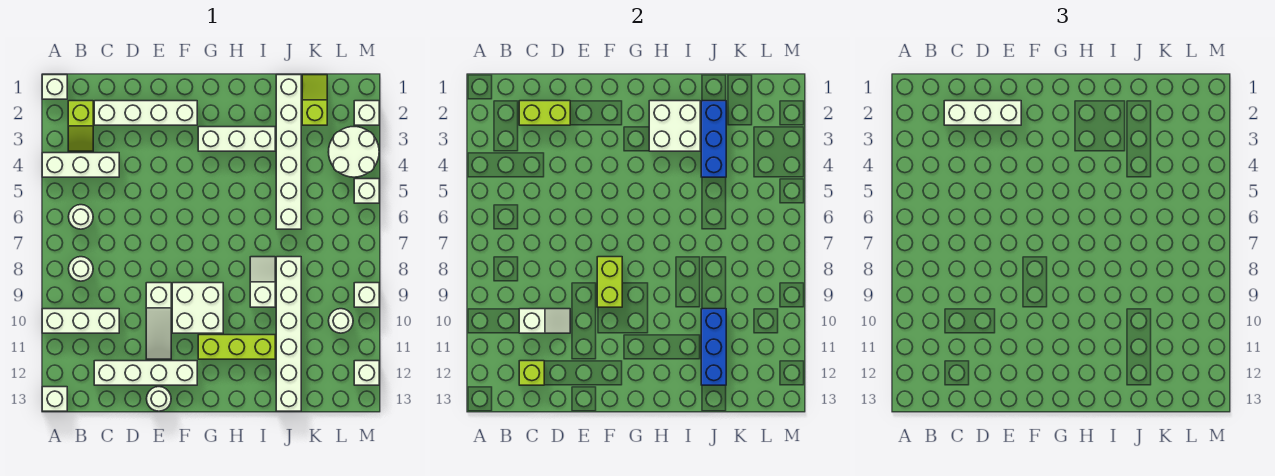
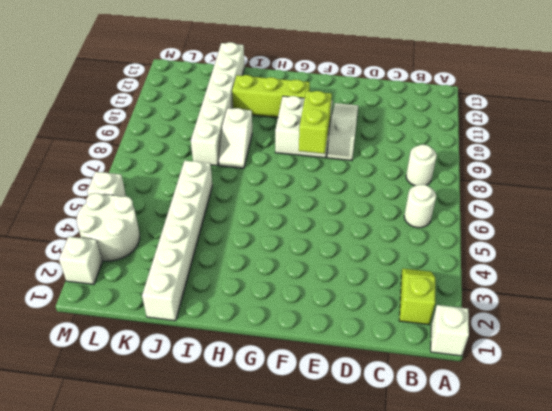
none -> white 1x3 brick [42,153,119,177]
none -> white 1x3 brick [42,309,119,333]
none -> white 1x1 brick [42,387,67,411]
none -> white 1x4 brick [94,101,197,125]

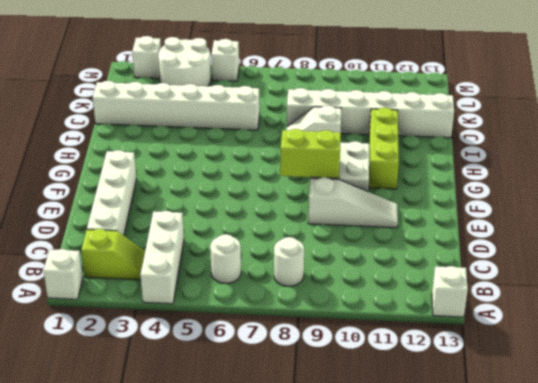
none -> white 1x3 brick [42,309,119,333]
none -> white 1x4 brick [94,361,197,385]
none -> white 1x1 round brick [147,387,171,411]
none -> white 1x3 brick [198,127,275,151]

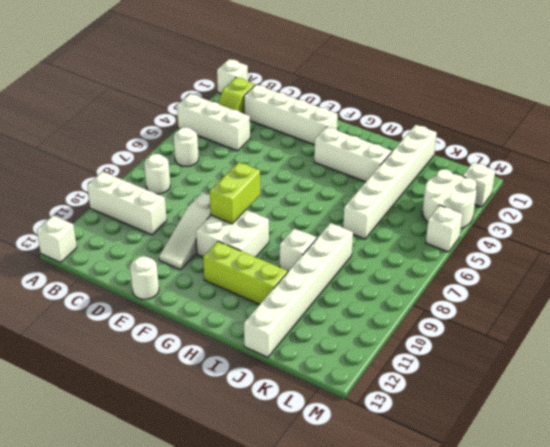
none -> white 1x4 brick [94,361,197,385]
none -> lime 1x2 slope [302,75,327,125]
none -> white 1x1 round brick [329,309,353,333]
none -> white 1x1 brick [354,283,379,307]

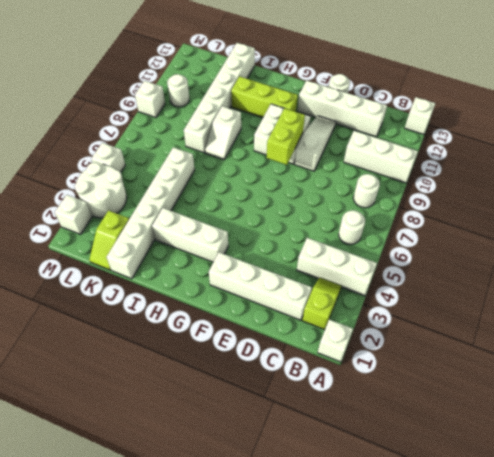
none -> white 1x1 brick [354,361,379,385]
none -> lime 1x2 brick [519,101,570,125]
none -> white 1x2 slope [519,309,570,333]
none -> lime 1x1 brick [519,361,544,385]

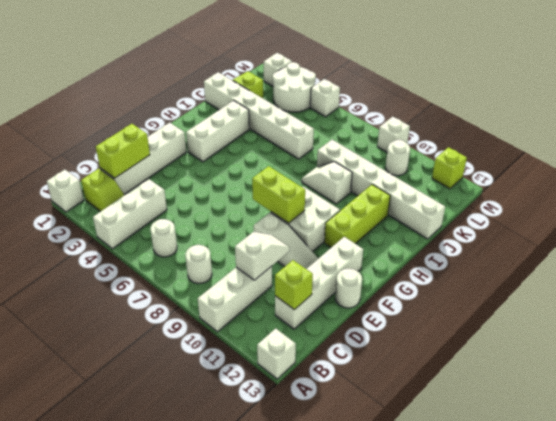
lime 1x1 brick [432,147,467,189] -> white 1x1 brick [354,361,379,385]
none -> white 2x2 brick [649,101,700,151]
none -> blue 1x3 brick [701,101,726,177]
none -> blue 1x3 brick [701,309,726,385]
none -> white 1x3 brick [944,101,1021,125]

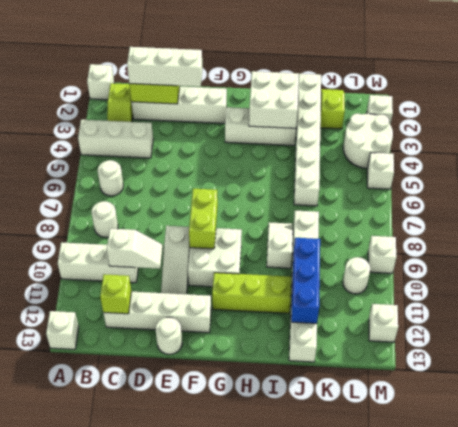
none -> blue 1x3 brick [701,101,726,177]

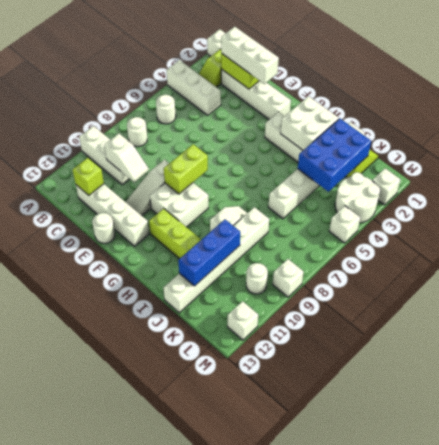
blue 2x3 brick [298,119,371,192] -> blue 1x3 brick [701,101,726,177]
none -> white 1x1 brick [42,387,67,411]

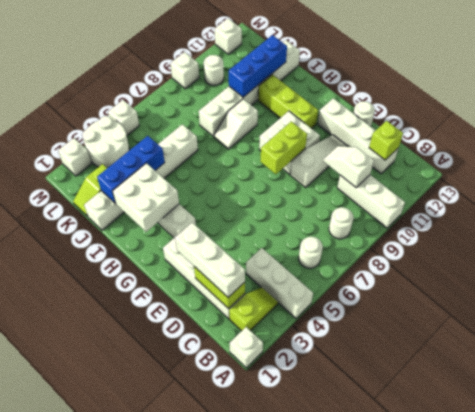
none -> white 1x1 brick [42,387,67,411]

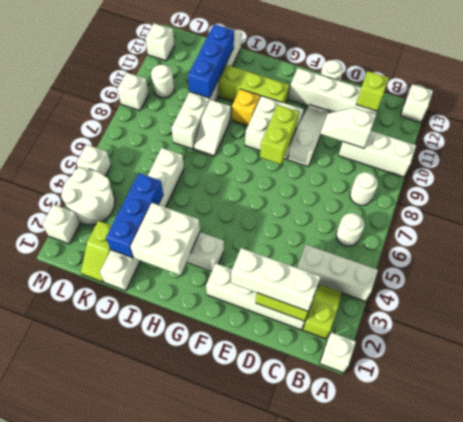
yellow 1x1 brick [232,89,260,126] -> none

